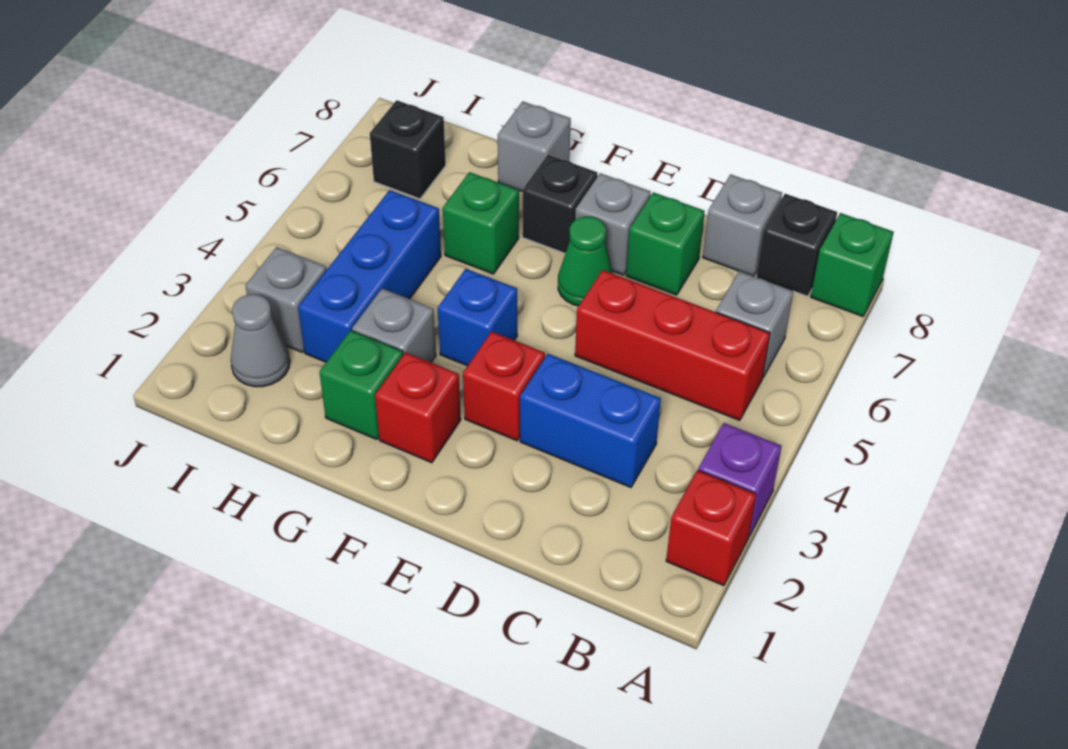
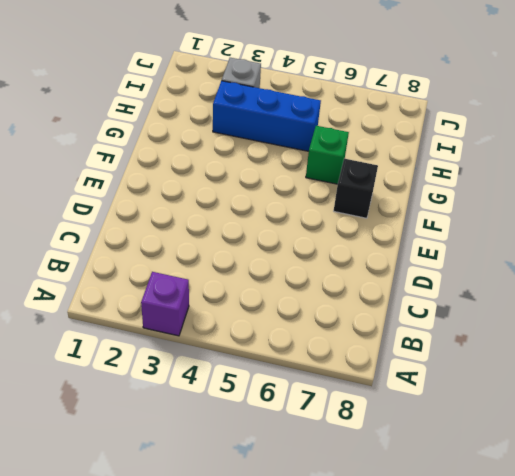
none -> red 1x1 brick [666,470,756,586]
none -> green 1x1 brick [811,213,894,316]
none -> red 1x3 brick [575,270,770,421]

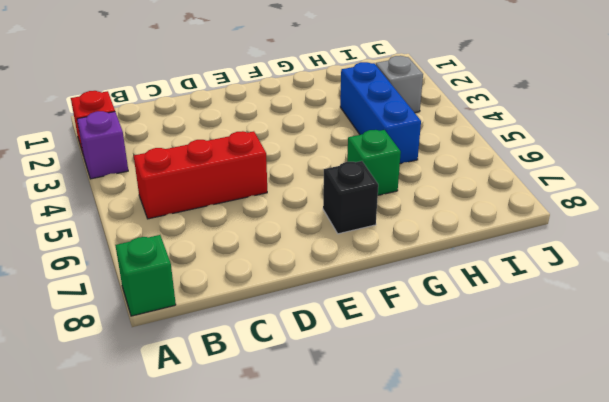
none -> grey 1x1 brick [716,271,793,377]
none -> black 1x1 brick [756,194,837,296]
none -> blue 1x2 brick [520,354,661,487]

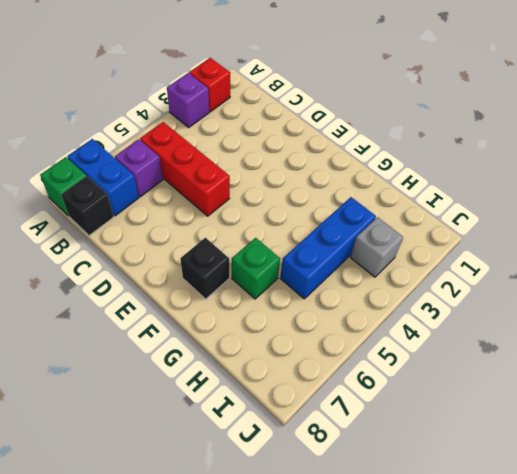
blue 1x2 brick [68,139,139,216] -> blue 1x2 brick moved to [520,354,661,487]
purple 1x1 brick [115,139,163,197] -> grey 1x1 brick [716,271,793,377]
none -> grey 1x1 brick [703,174,782,276]
none -> green 1x1 brick [626,192,705,295]
none -> red 1x1 brick [463,332,545,441]

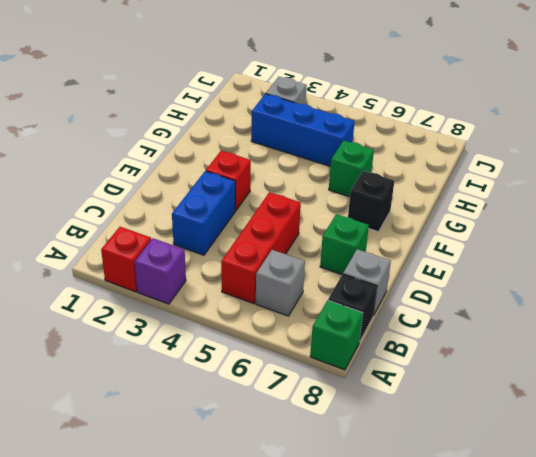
none -> green 1x1 cone [558,216,613,306]
none -> grey 1x1 brick [575,173,650,275]
none -> red 1x1 brick [375,352,461,463]

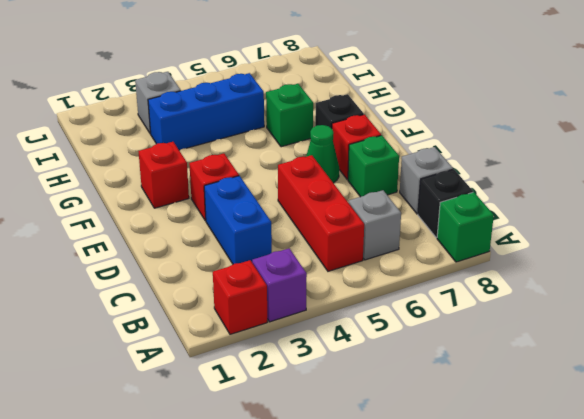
red 1x1 brick [332,114,381,179] -> grey 1x1 brick [575,173,650,275]
none -> blue 1x1 brick [438,269,517,366]
none -> green 1x1 brick [319,330,403,440]
none -> grey 1x1 brick [352,289,436,362]

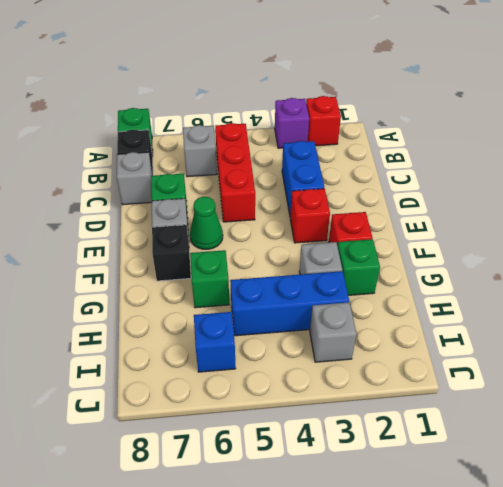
blue 1x1 brick [194,312,236,372] -> blue 1x1 brick moved to [438,269,517,366]
none -> grey 1x1 brick [498,101,571,192]
none -> grey 1x1 cone [230,294,290,387]
none -> black 1x1 brick [370,100,446,199]

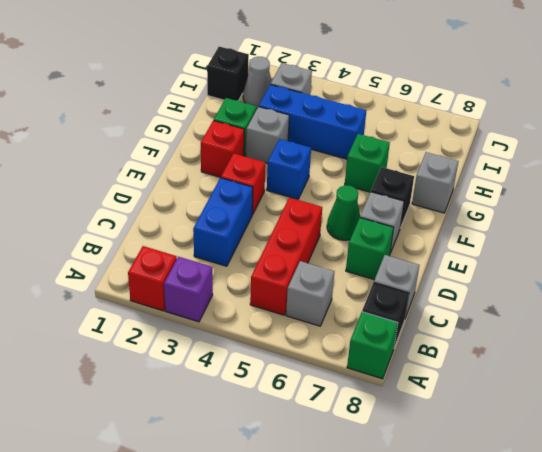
black 1x1 brick [207,47,249,101] -> black 1x1 brick moved to [370,100,446,199]

